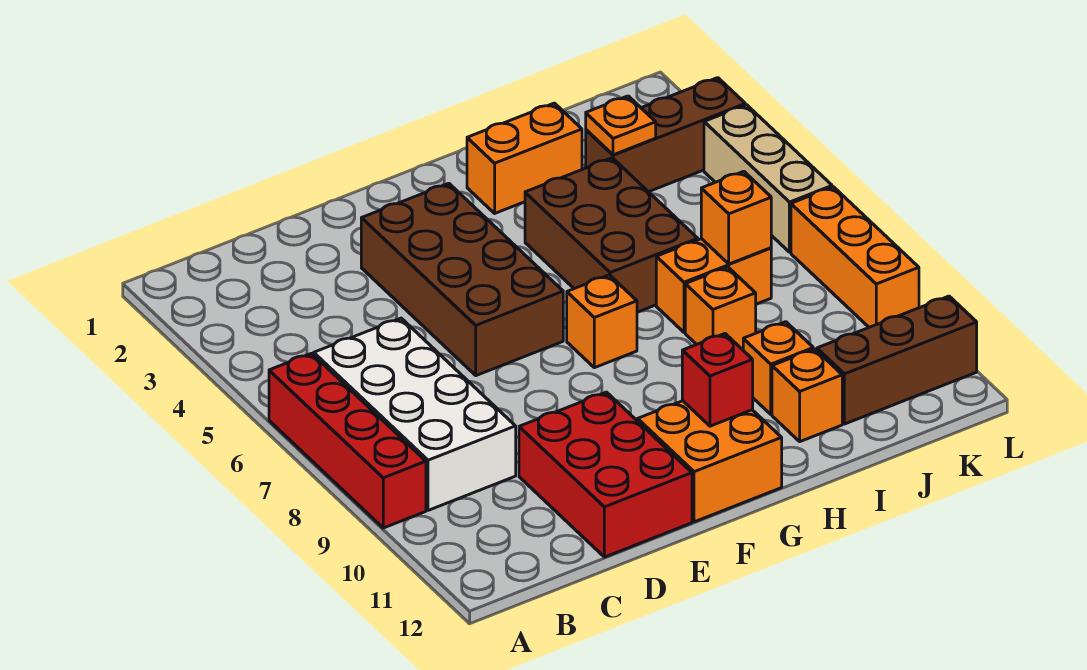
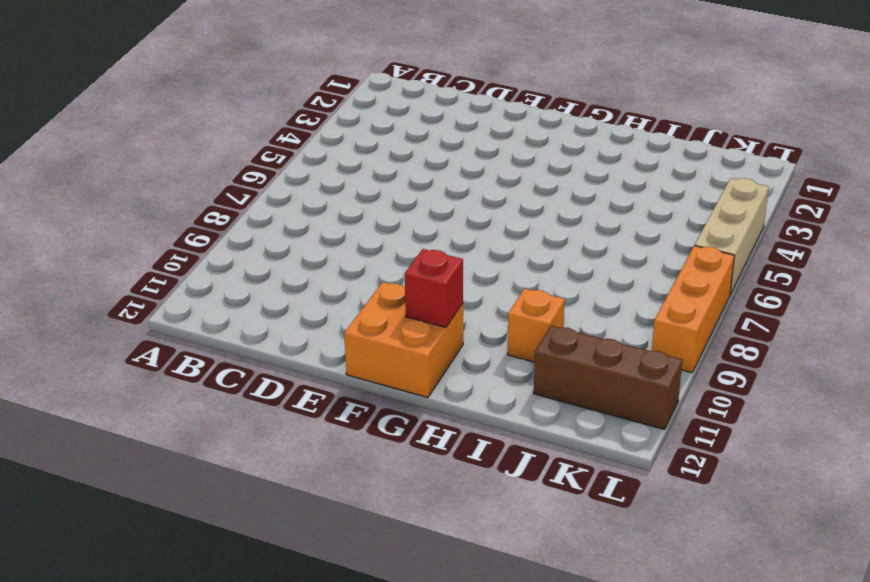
none -> red 1x4 brick [269,353,426,528]
none -> white 2x4 brick [314,318,516,510]
none -> red 2x3 brick [519,392,692,557]

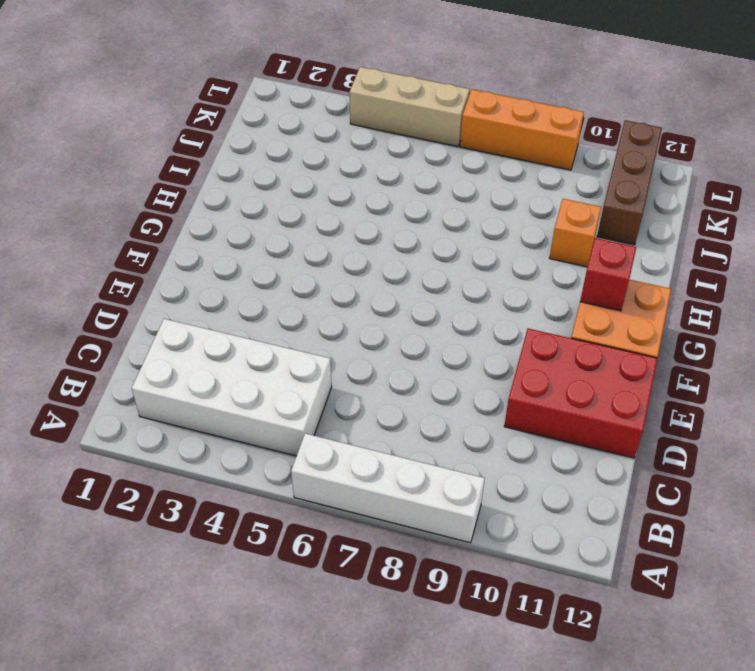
white 1x4 brick [291,433,485,543] -> red 1x4 brick [269,353,426,528]
white 2x4 brick [132,319,332,456] -> white 2x4 brick moved to [314,318,516,510]
none -> brown 2x4 brick [361,183,563,376]
none -> orange 1x1 brick [567,275,637,368]
none -> orange 1x2 brick [467,103,582,213]

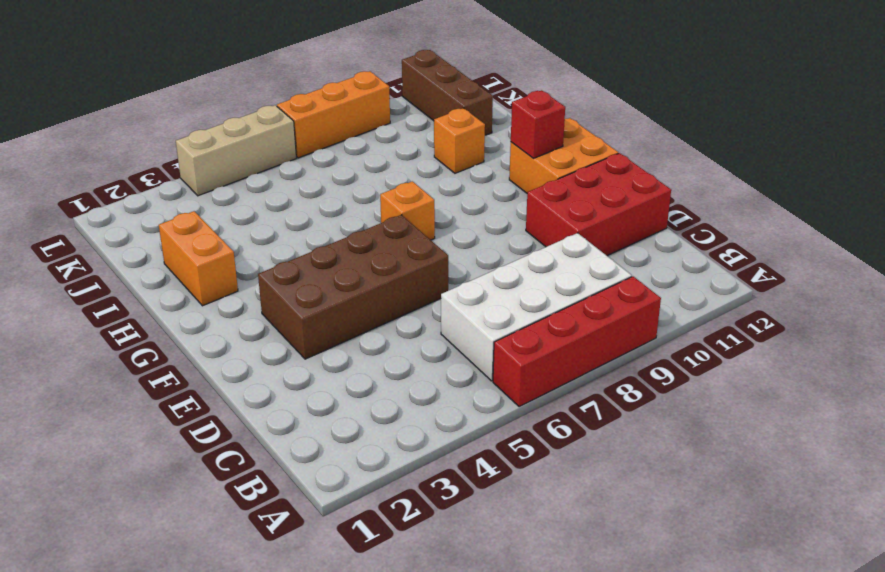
none -> brown 2x3 brick [525,158,698,312]
none -> orange 1x2 brick [656,239,771,332]
none -> orange 1x1 brick [685,267,756,349]

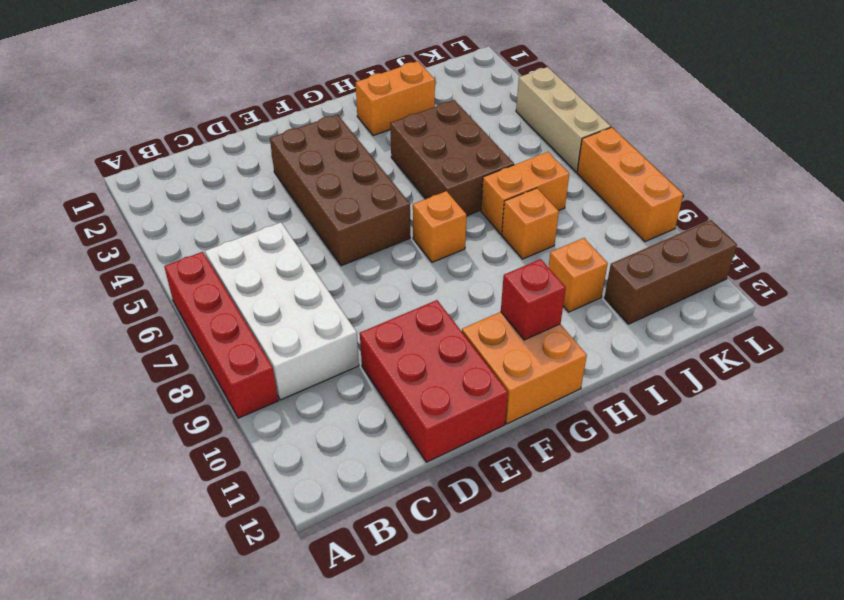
none -> orange 1x1 brick [772,349,842,442]
none -> brown 1x3 brick [586,78,745,192]
none -> orange 1x1 plate [586,96,656,155]

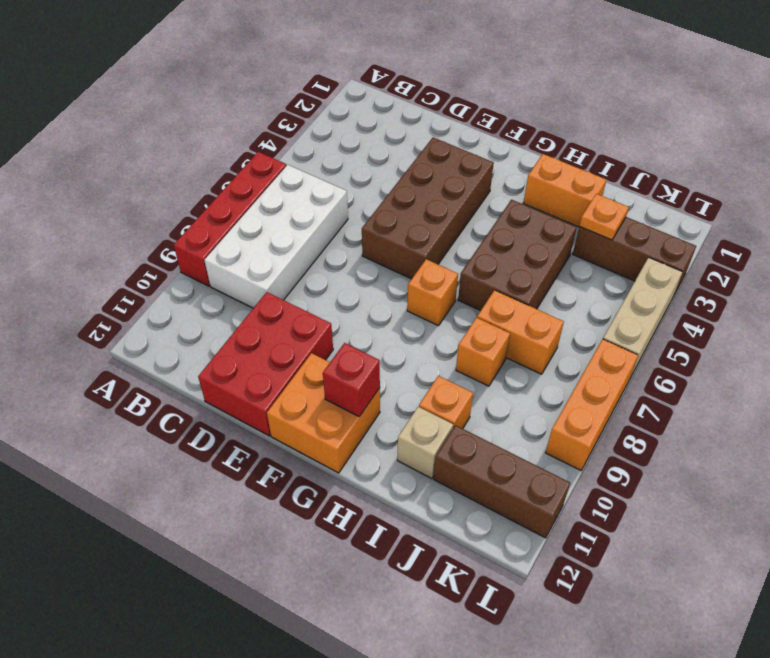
tan 1x1 brick [397,407,453,479] -> orange 1x1 brick [772,349,842,442]
none -> orange 1x1 brick [701,171,771,264]

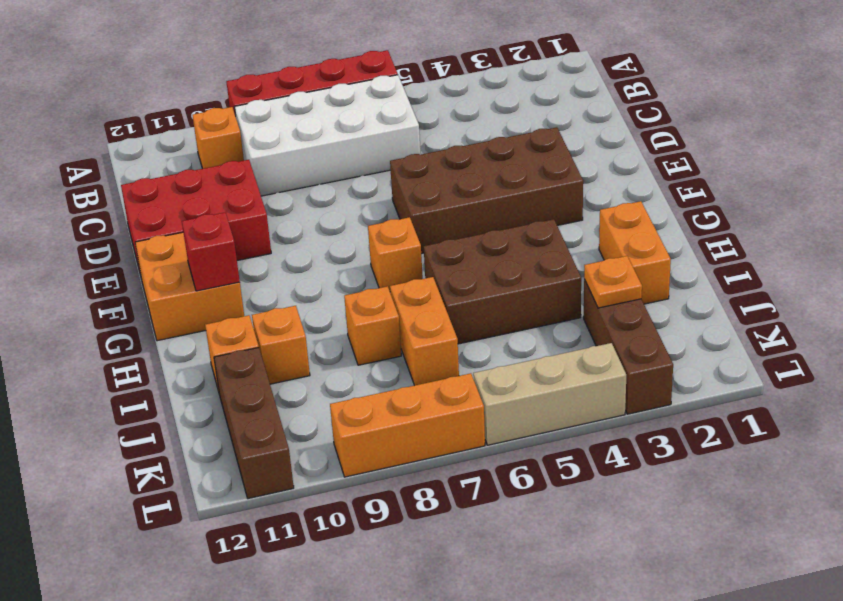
orange 1x1 brick [193,107,244,169] -> orange 1x1 brick moved to [701,171,771,264]

